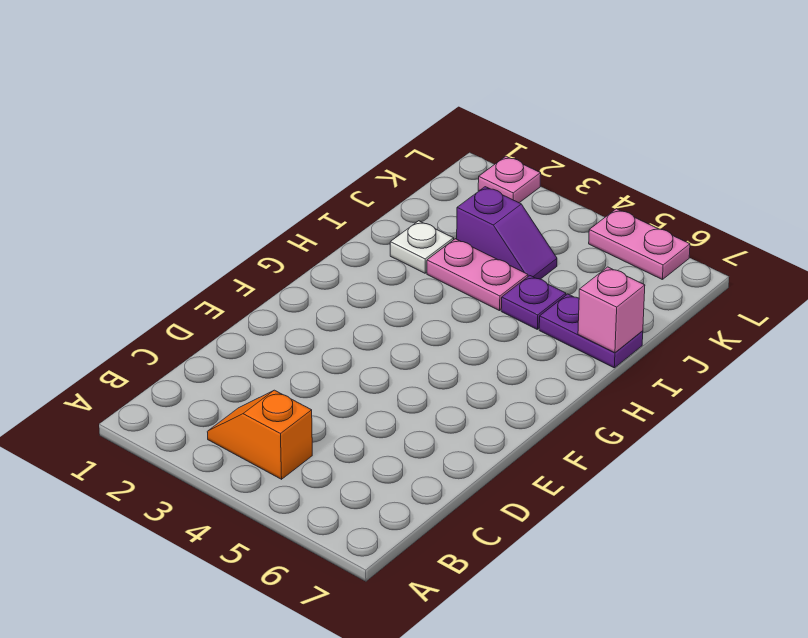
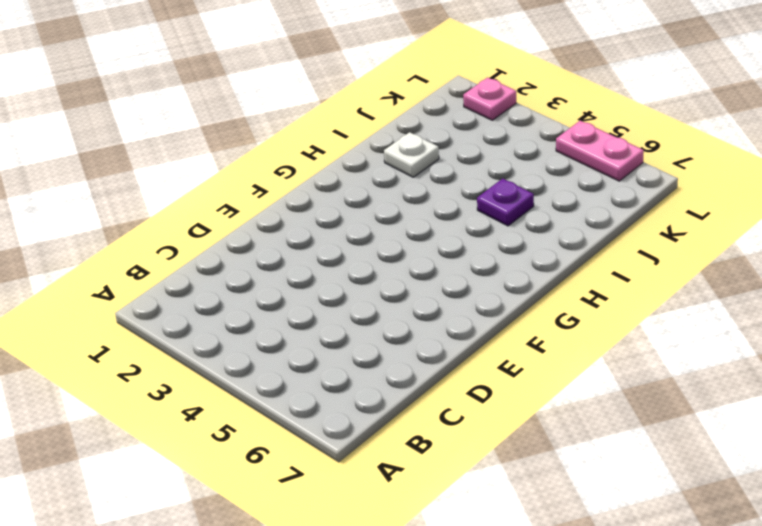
none -> orange 1x2 slope [207,390,312,479]
none -> pink 1x2 plate [427,239,528,311]

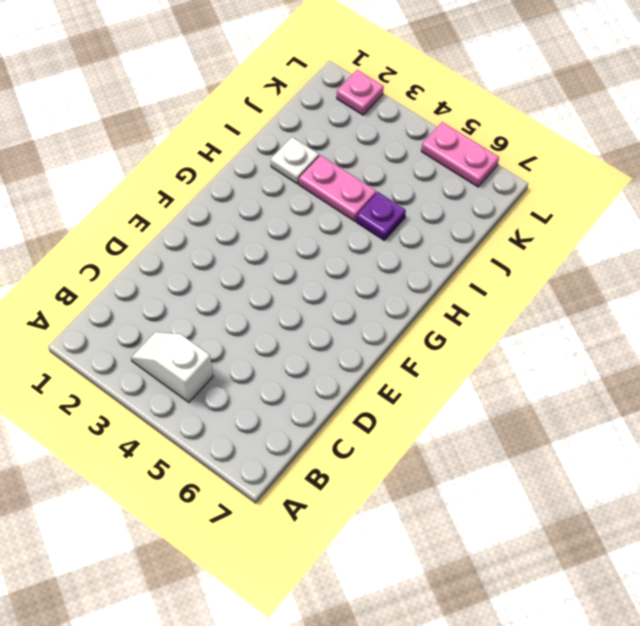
white 1x2 slope [131,332,213,402] -> orange 1x2 slope [207,390,312,479]
none -> purple 1x2 plate [539,294,643,368]
none -> purple 1x2 slope [457,187,557,279]

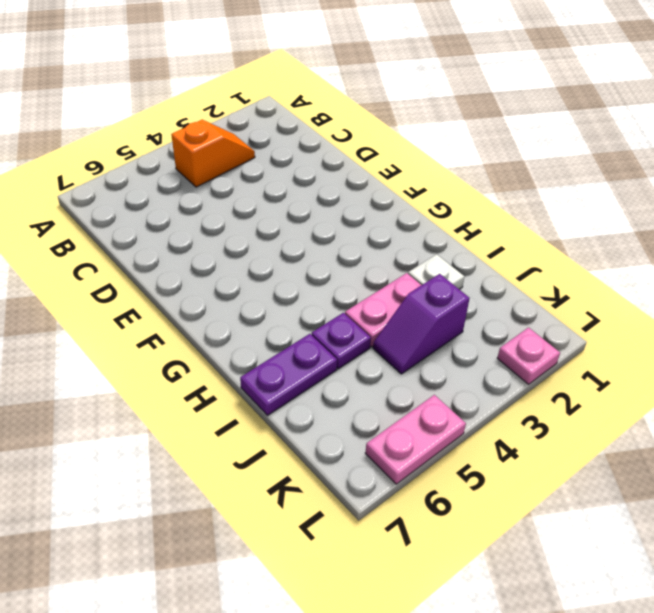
none -> pink 1x1 brick [578,267,645,353]

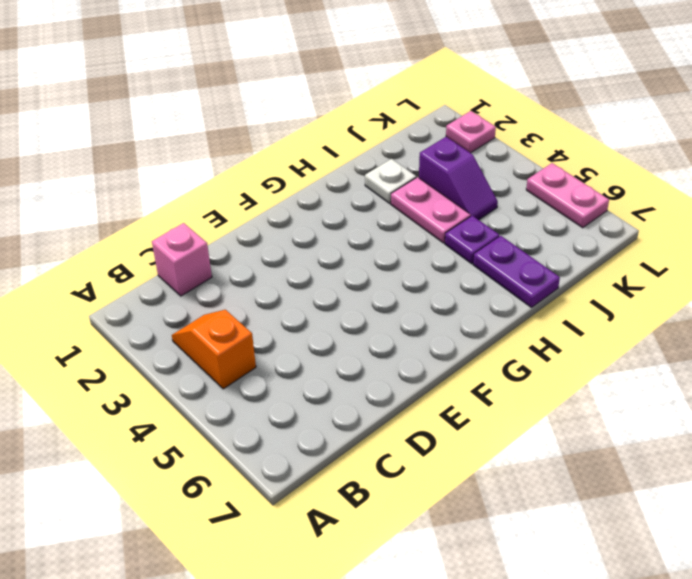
pink 1x1 brick [152,223,212,296] -> pink 1x1 brick moved to [578,267,645,353]

